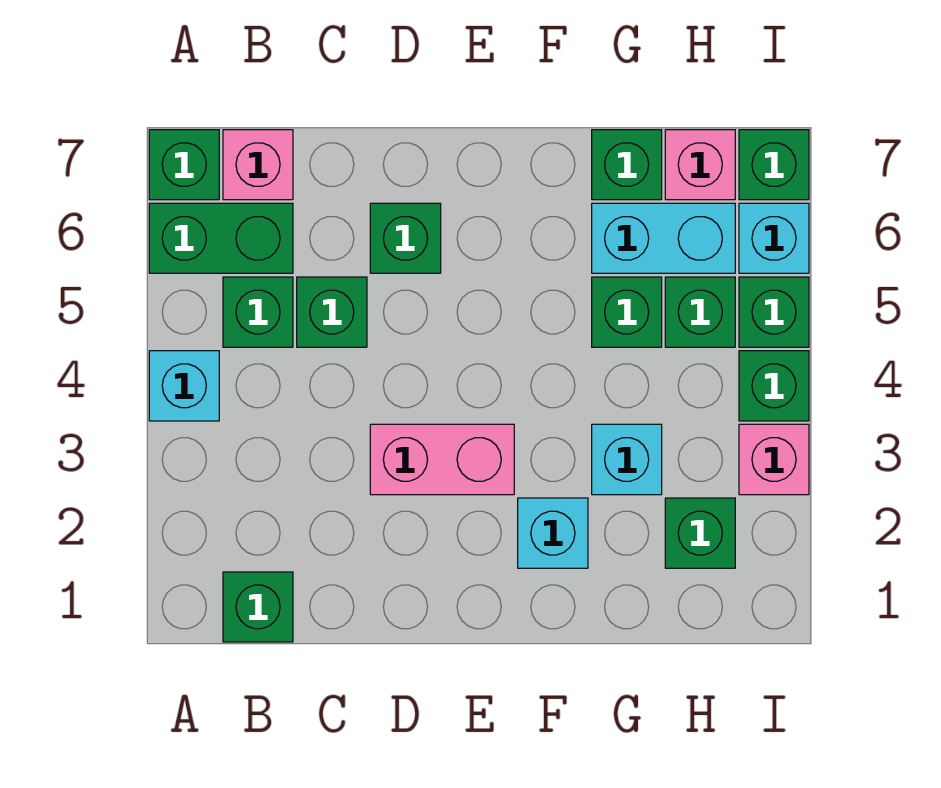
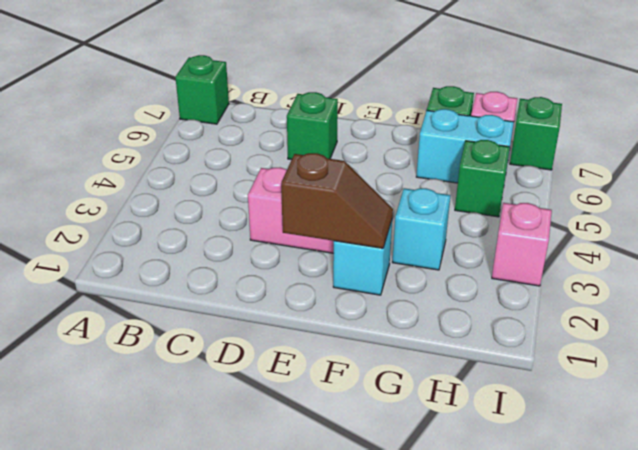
brown 1x2 slope [281,153,393,248] -> none
none -> cyan 1x1 brick [149,351,219,421]
none -> green 1x2 brick [149,203,293,273]
none -> green 1x1 brick [223,572,293,642]

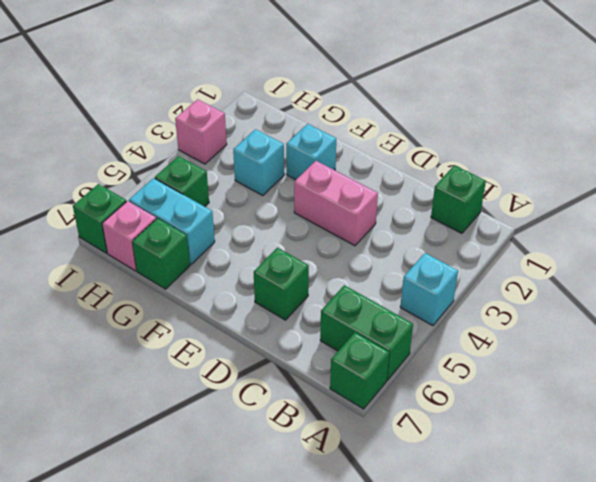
none -> green 1x1 brick [223,277,293,347]
none -> pink 1x1 brick [223,130,293,200]
none -> green 1x1 brick [297,277,367,347]

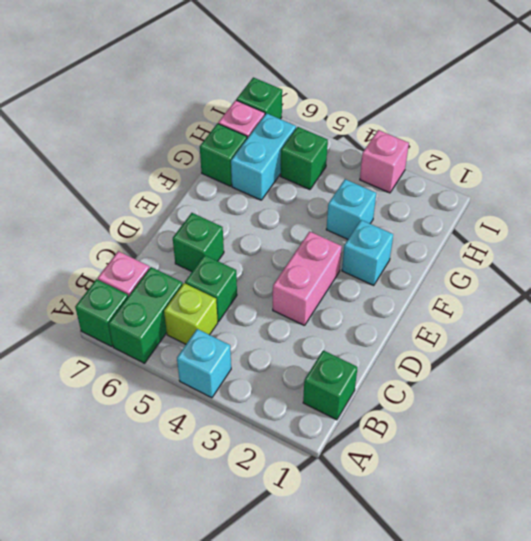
lime 1x1 brick [164,283,218,344] -> green 1x1 brick [223,277,293,347]
none -> green 1x1 brick [592,277,662,347]
none -> green 1x1 brick [665,498,735,568]
none -> green 1x1 brick [739,351,809,421]

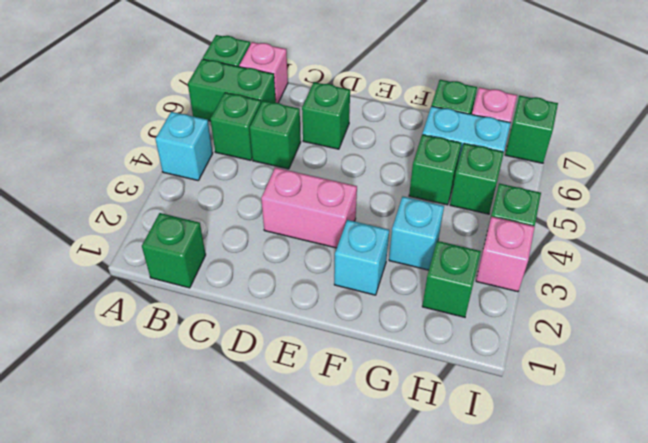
none -> green 1x1 brick [739,277,809,347]
none -> cyan 1x1 brick [739,203,809,273]

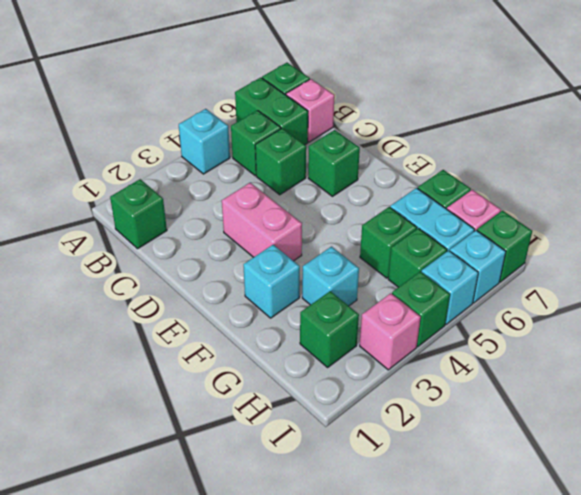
cyan 1x1 brick [421,250,478,324] -> green 1x1 brick [739,277,809,347]

